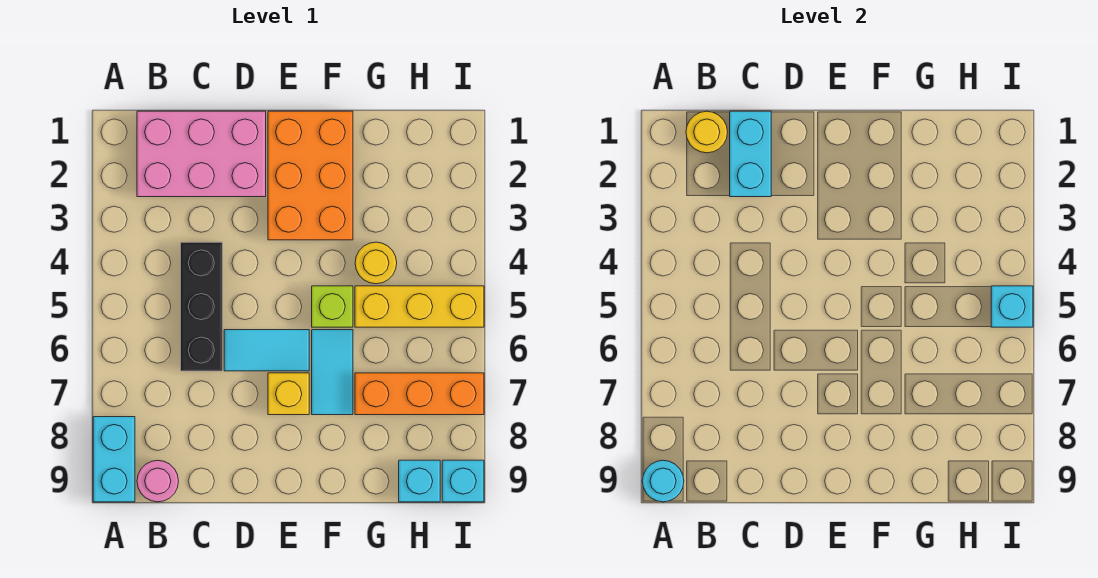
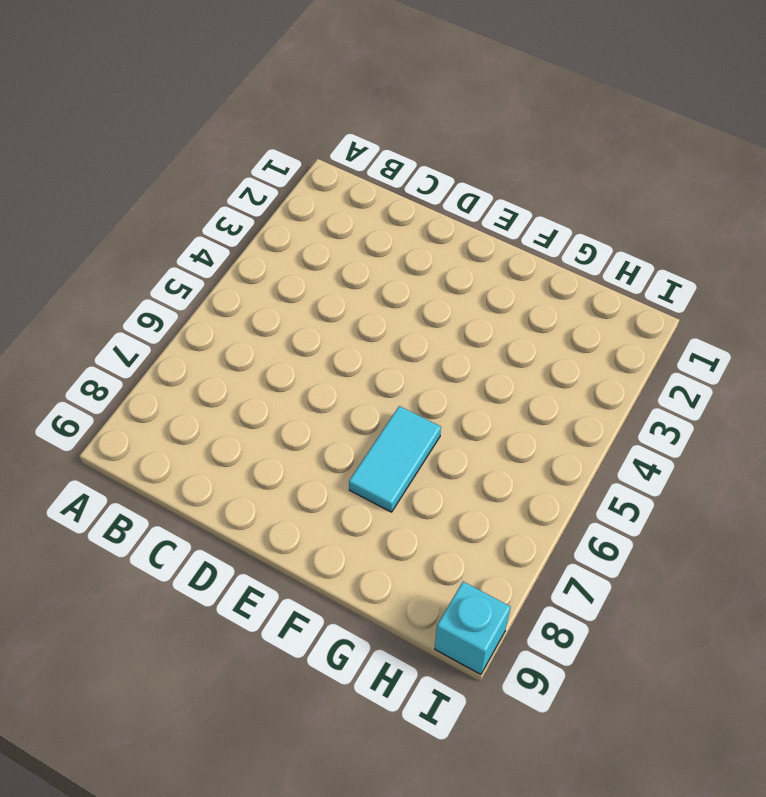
none -> cyan 1x2 brick [93,417,135,502]
none -> pink 2x3 brick [137,111,266,197]
none -> pink 1x1 round brick [137,460,178,502]

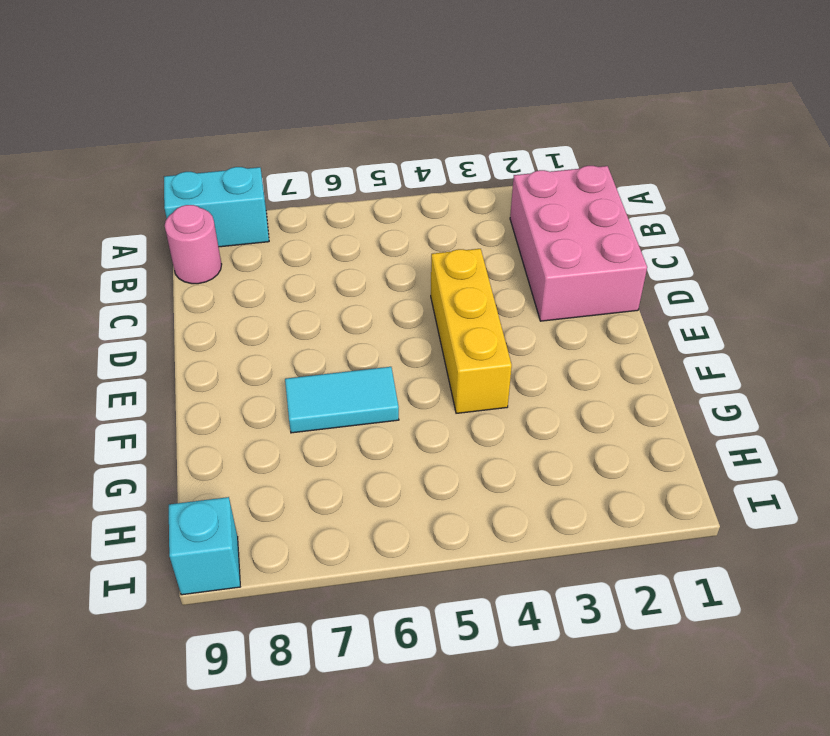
yellow 1x3 brick [431,249,512,413] -> yellow 1x3 brick moved to [355,286,484,327]
none -> black 1x3 brick [181,242,222,371]
none -> cyan 1x2 tile [224,330,309,371]
none -> orange 2x3 brick [268,111,353,240]

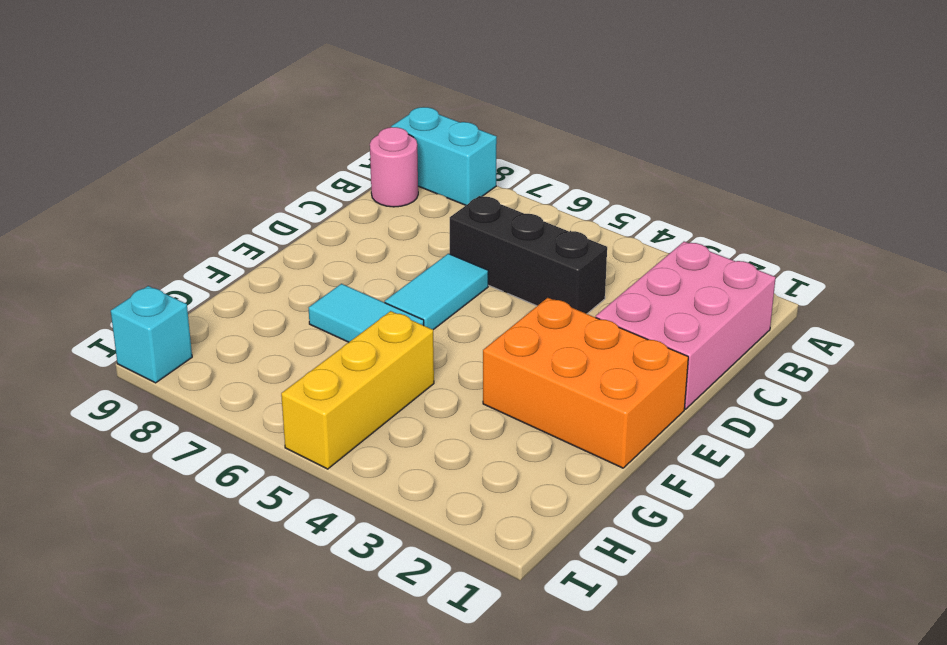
none -> yellow 1x1 brick [268,373,309,415]
none -> lime 1x1 brick [312,286,353,327]
none -> yellow 1x1 round brick [355,242,397,284]

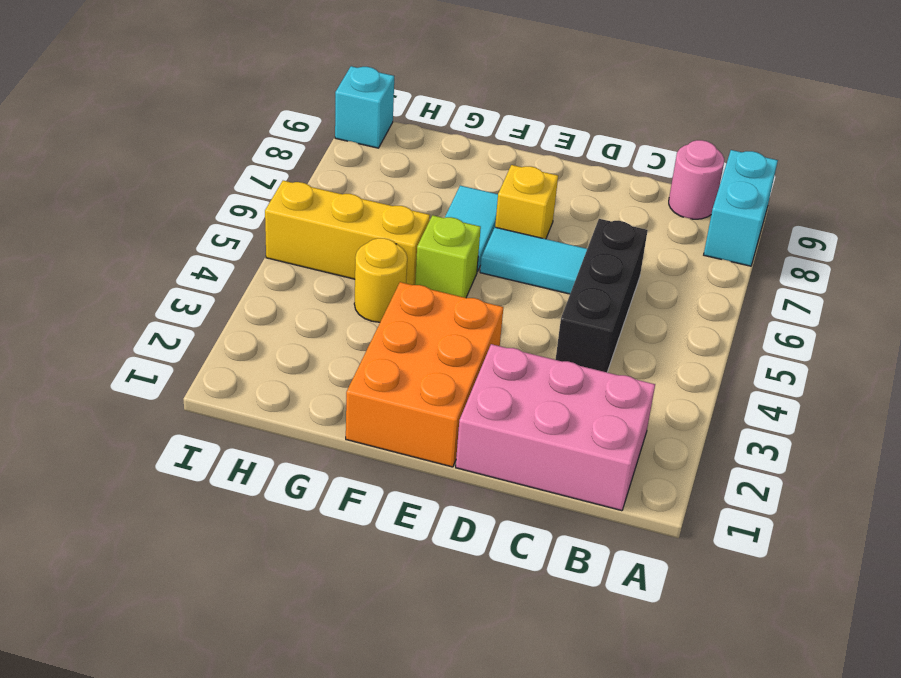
none -> orange 1x3 brick [355,373,484,415]
none -> cyan 1x1 brick [399,460,440,502]
none -> cyan 1x1 round brick [642,460,684,502]

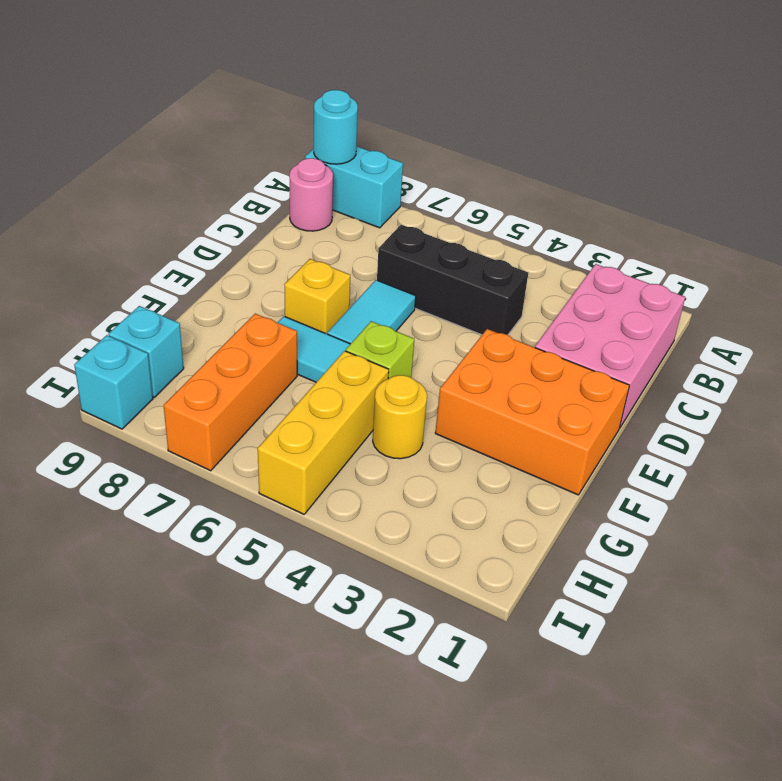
none -> yellow 1x1 round brick [686,111,727,153]
none -> cyan 1x2 brick [730,111,771,197]
none -> cyan 1x1 brick [991,286,1033,327]

